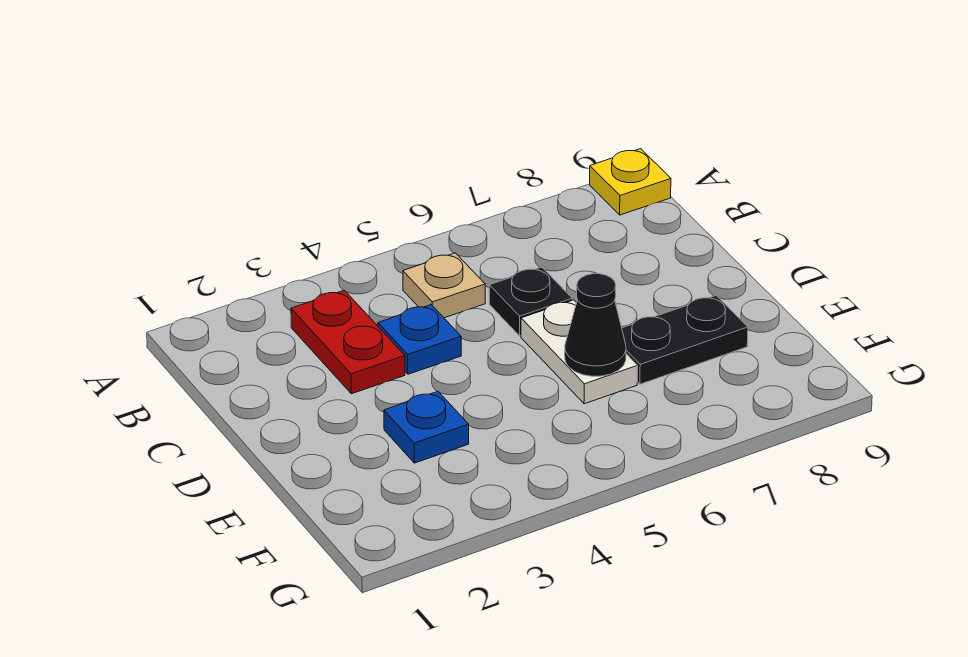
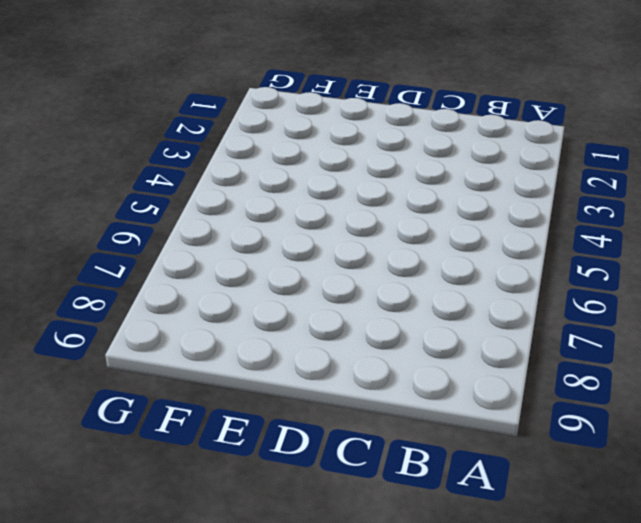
none -> yellow 1x1 plate [590,149,671,215]
none -> red 1x2 plate [291,290,405,394]

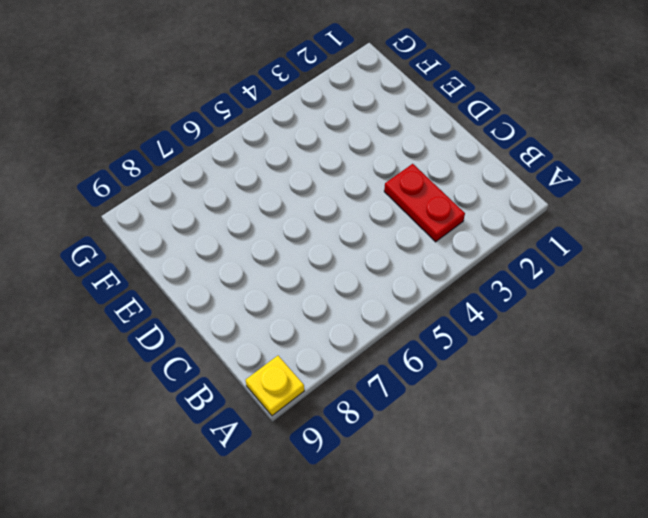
none -> tan 1x1 plate [403,253,485,318]
none -> blue 1x1 plate [378,305,461,374]

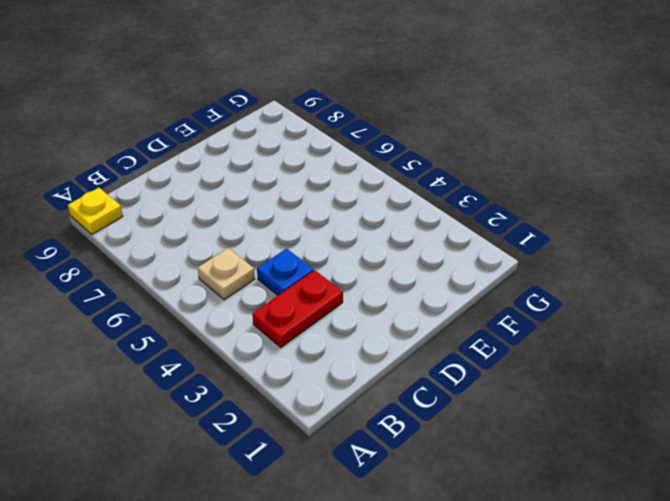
none -> black 1x1 plate [489,267,572,336]
none -> white 1x2 plate [521,300,638,404]

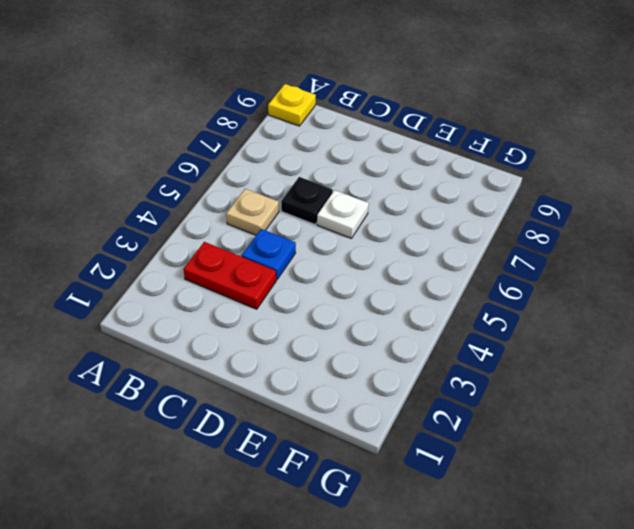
white 1x1 plate [317,190,369,239] -> white 1x2 plate [521,300,638,404]
none -> blue 1x1 plate [384,391,469,463]
none -> black 1x2 plate [622,296,748,384]

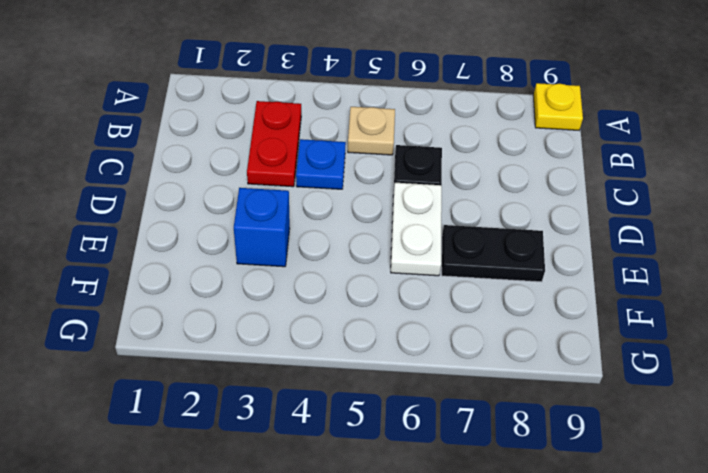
blue 1x1 brick [234,188,290,267] -> blue 1x1 plate [384,391,469,463]
none -> black 1x1 cone [565,274,626,376]

